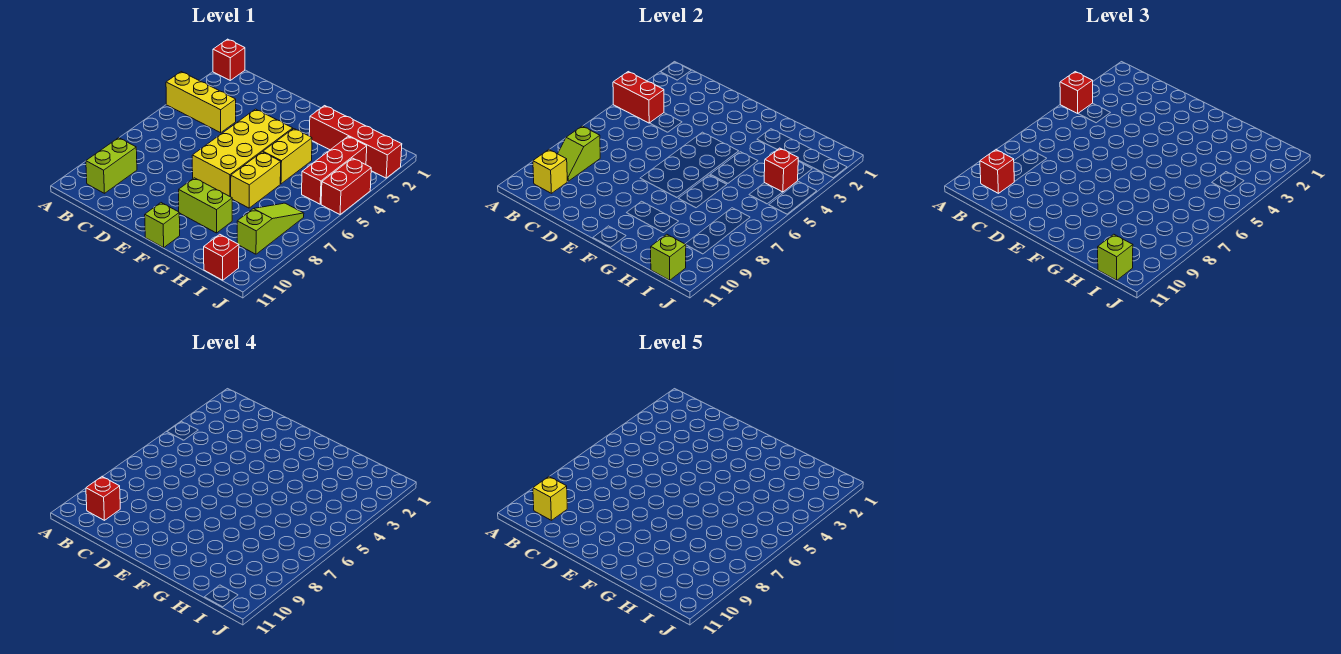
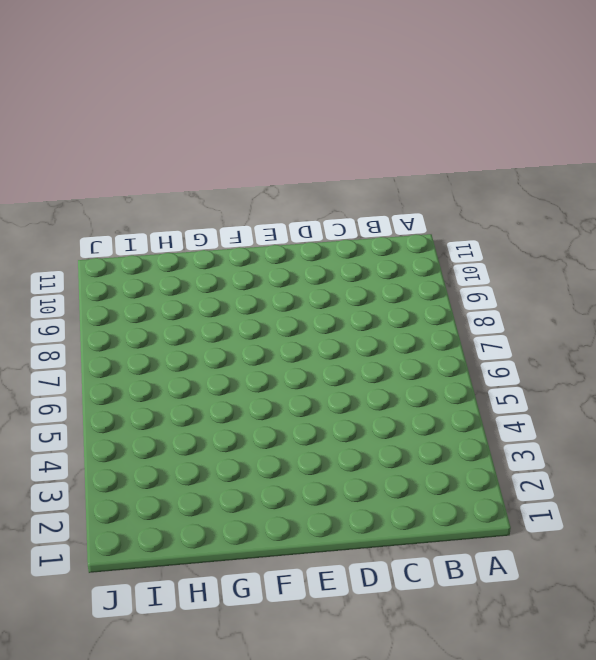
none -> red 1x1 brick [213,39,245,80]
none -> yellow 1x3 brick [166,72,236,133]
none -> lime 1x2 brick [86,138,137,193]

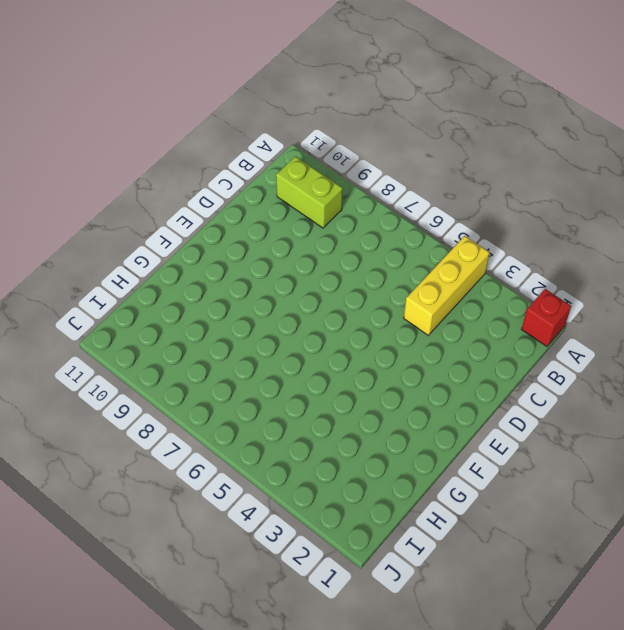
none -> yellow 2x4 brick [192,109,293,197]
none -> lime 1x2 brick [179,178,232,233]
none -> lime 1x1 brick [145,203,180,248]

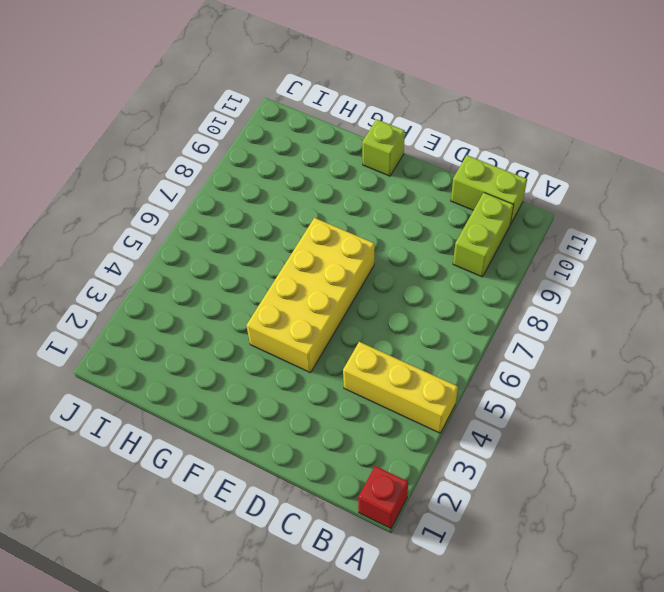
lime 1x2 brick [451,155,527,225] -> lime 1x2 brick moved to [179,178,232,233]
none -> red 1x4 brick [309,106,402,178]
none -> yellow 1x2 brick [263,129,312,184]
none -> yellow 1x2 brick [231,152,281,208]

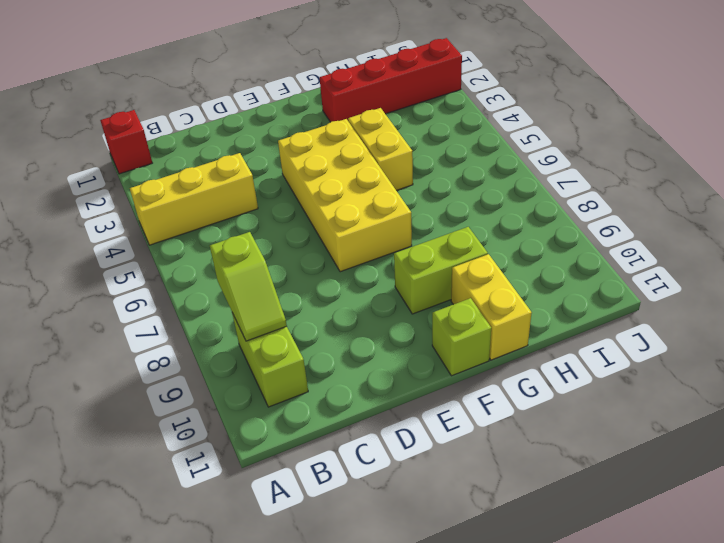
yellow 1x2 brick [451,254,532,360] -> yellow 1x2 brick moved to [231,152,281,208]
none -> red 1x3 brick [302,137,367,204]
none -> lime 1x3 slope [237,203,304,254]
none -> red 1x1 brick [204,234,239,280]

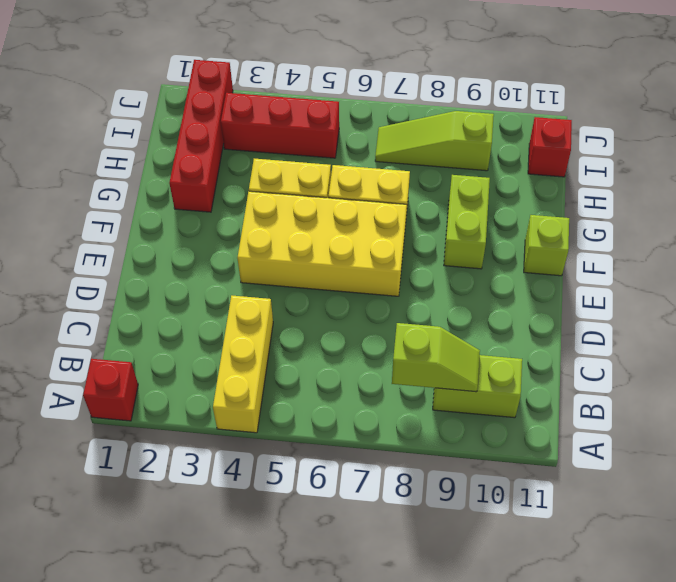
none -> red 1x2 brick [321,158,371,214]
none -> red 1x2 brick [613,72,664,123]
none -> yellow 1x1 brick [533,149,567,193]

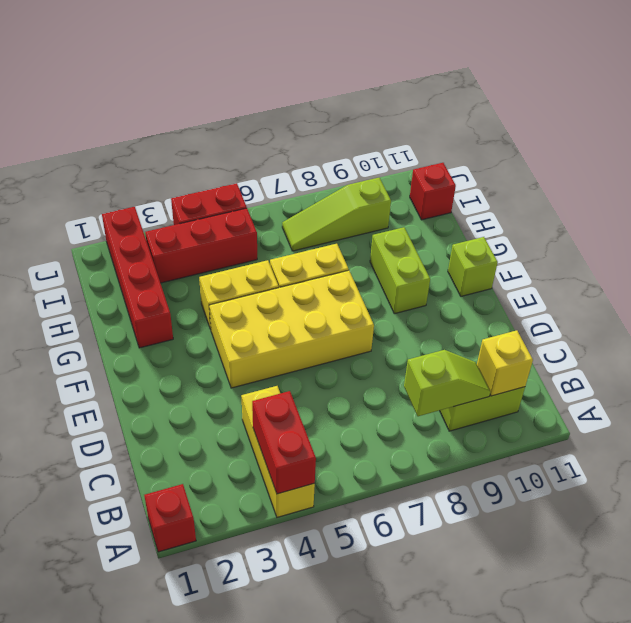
none -> red 1x1 brick [764,148,798,192]
none -> lime 1x1 brick [651,234,686,280]
none -> red 1x1 brick [1060,72,1093,113]

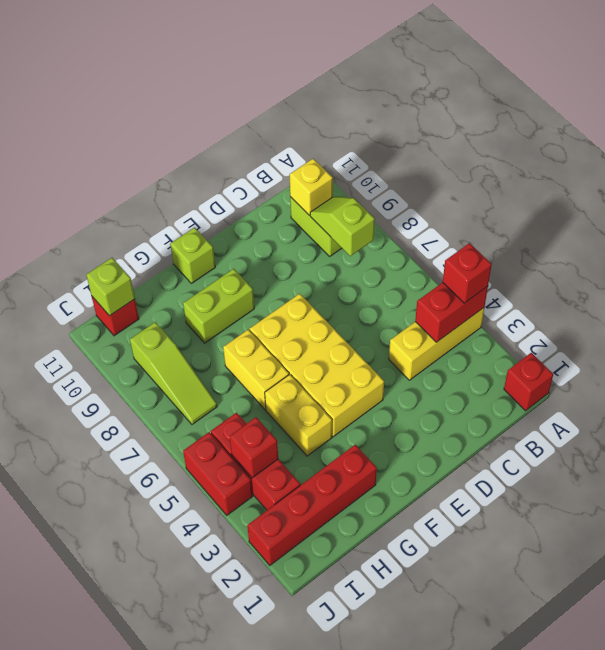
none -> red 1x1 brick [980,149,1014,193]
none -> lime 1x1 brick [1098,234,1133,280]
none -> red 1x1 brick [86,476,120,520]

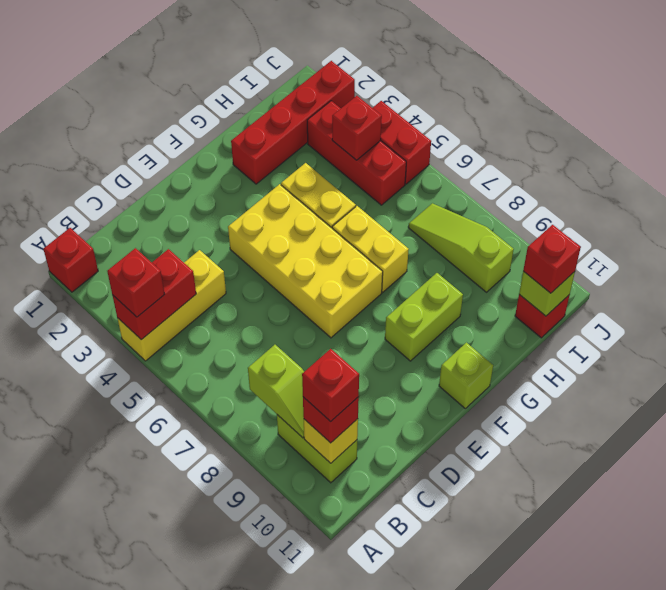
red 1x1 brick [523,225,581,293] -> lime 1x1 brick [1098,234,1133,280]
none -> yellow 1x1 brick [533,476,567,520]

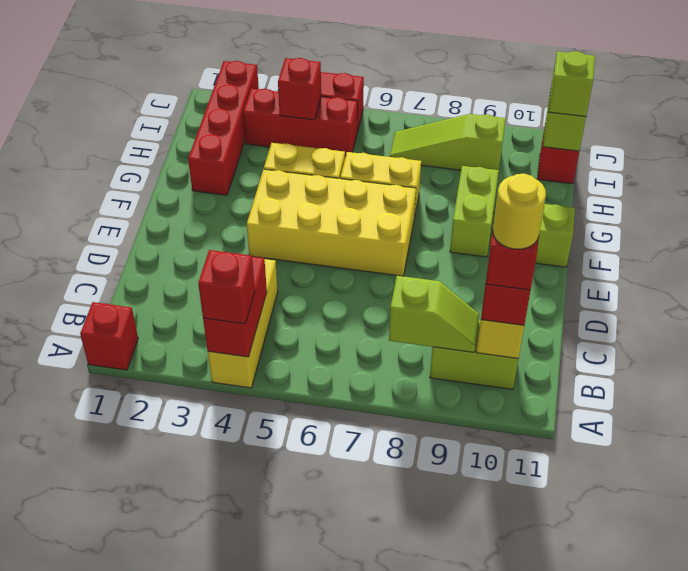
yellow 1x1 round brick [493,174,546,249] -> yellow 1x1 brick [533,476,567,520]

